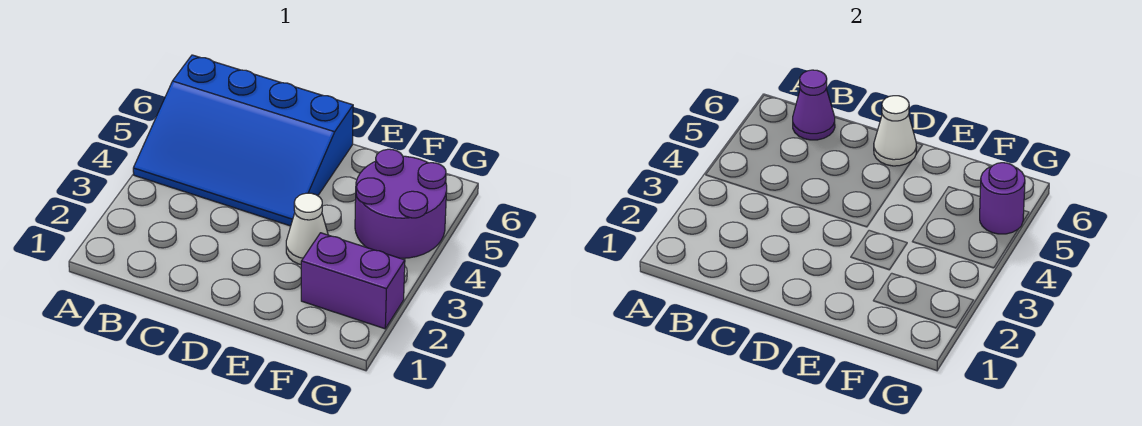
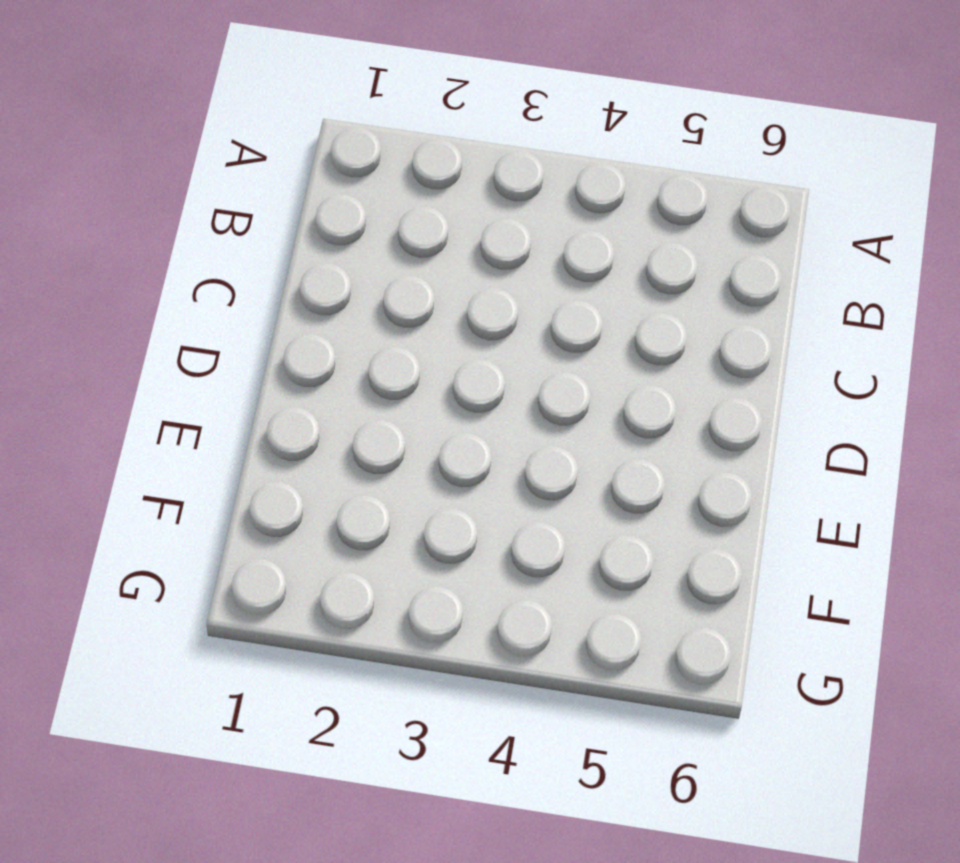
none -> blue 3x4 slope [133,55,353,226]
none -> white 1x1 cone [286,193,328,264]

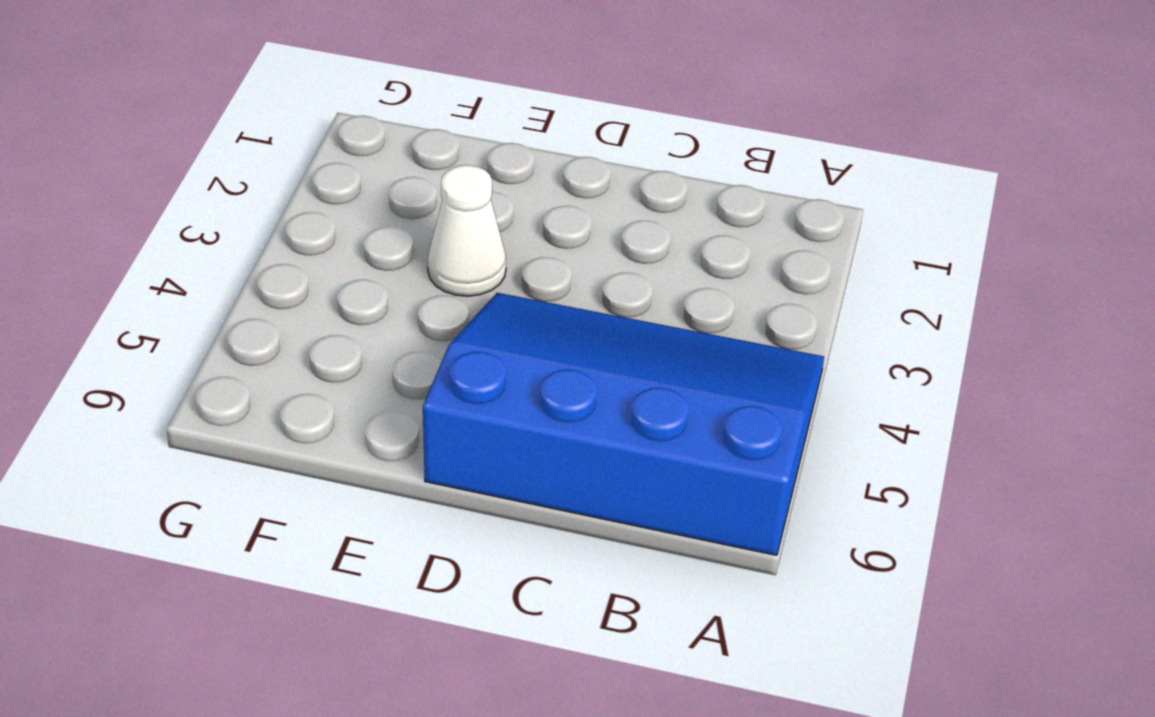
none -> purple 1x2 brick [301,233,405,329]
none -> purple 2x2 round brick [355,149,447,258]

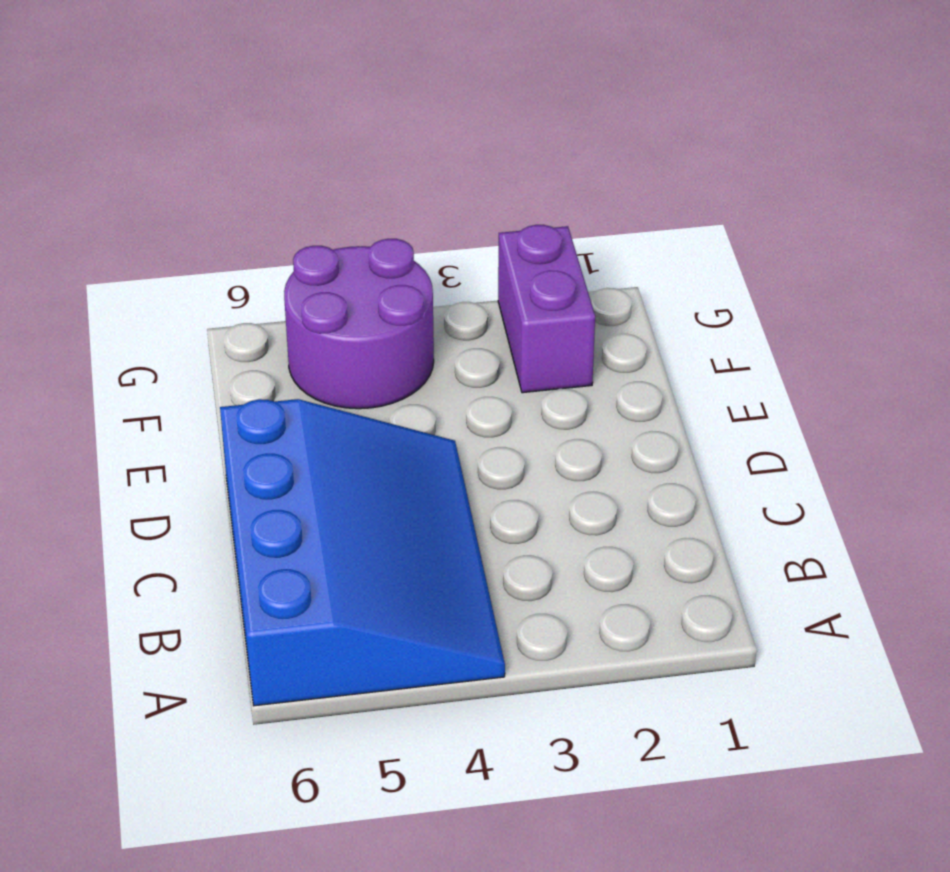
none -> white 1x1 cone [286,193,328,264]
none -> purple 1x1 cone [793,70,835,140]

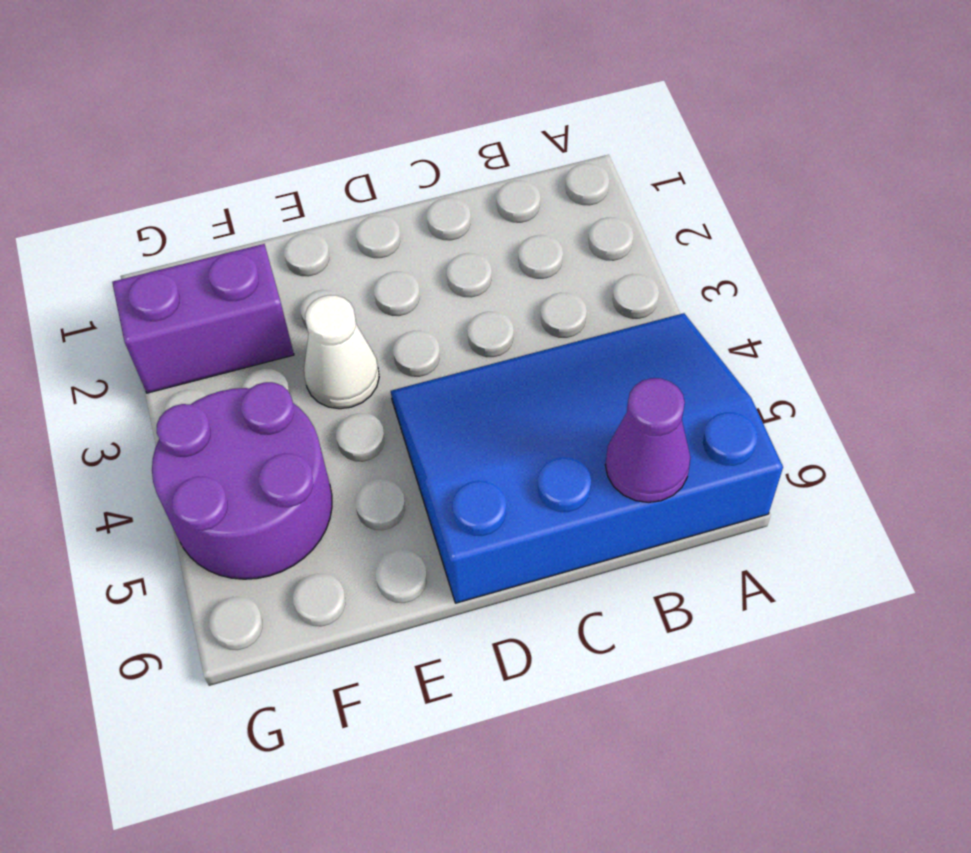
none -> white 1x1 cone [874,96,917,166]
none -> purple 1x1 round brick [980,163,1025,234]

